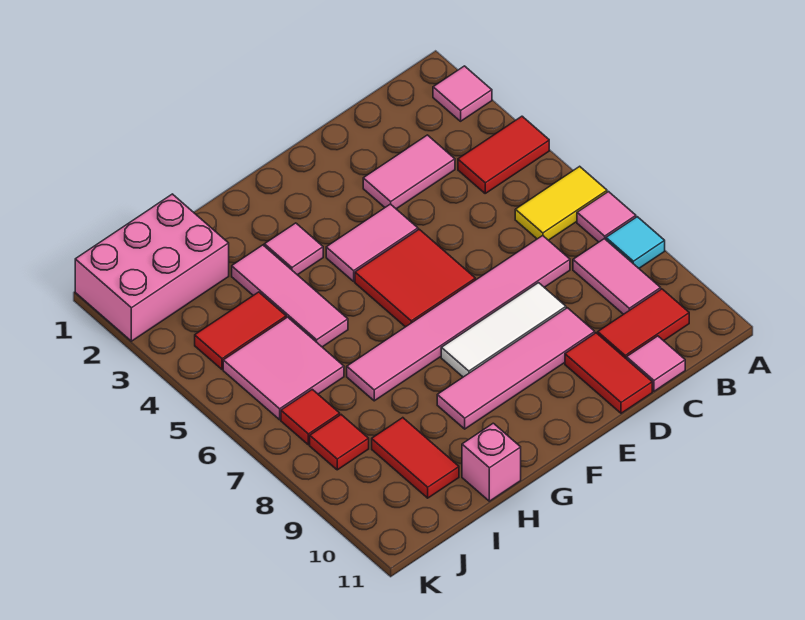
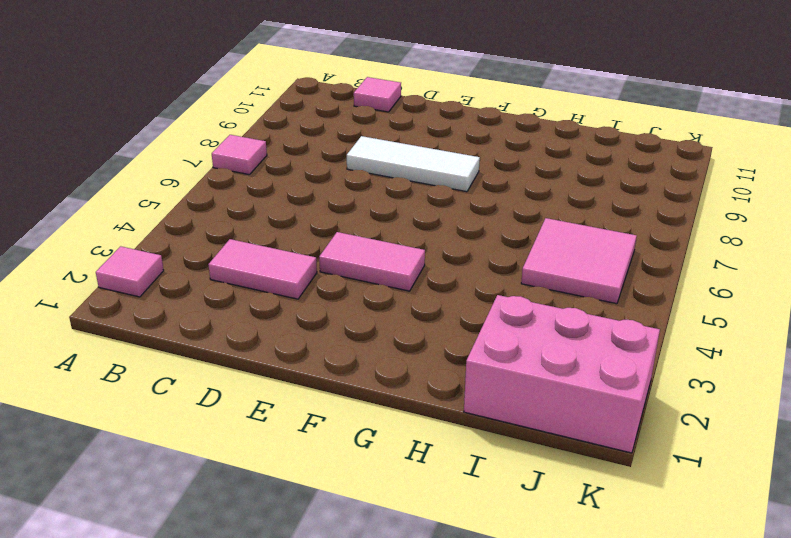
none -> red 1x2 tile [458,116,549,193]
none -> yellow 1x2 tile [515,166,607,240]
none -> cyan 1x1 tile [606,217,665,268]

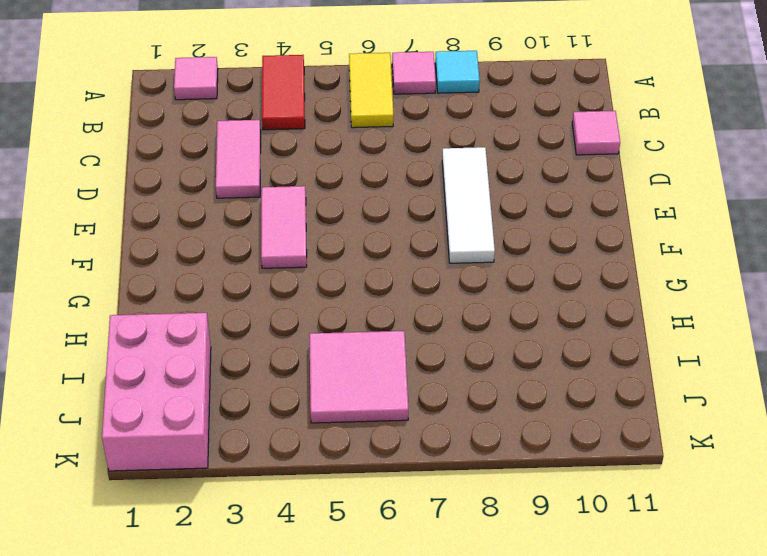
none -> pink 1x2 tile [573,239,661,314]
none -> red 1x2 tile [598,289,689,359]
none -> pink 1x6 tile [347,236,570,401]

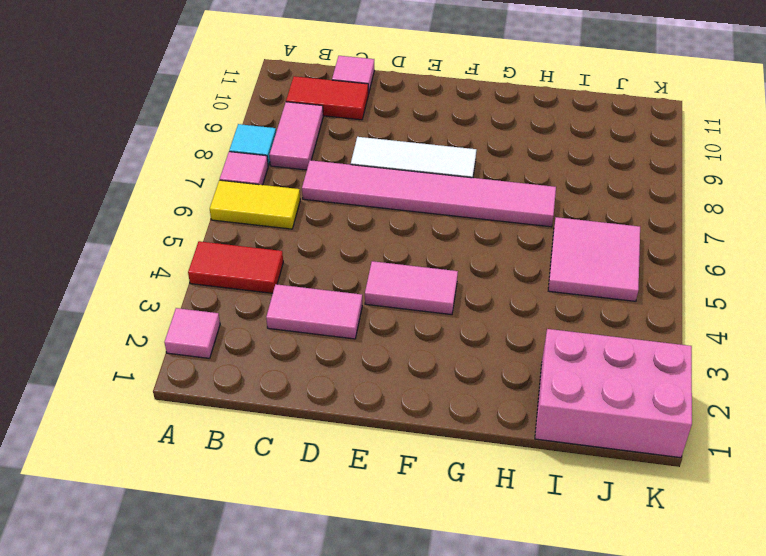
none -> pink 1x4 tile [437,308,595,429]
none -> red 1x2 tile [565,333,652,413]
none -> red 2x2 tile [355,229,475,327]

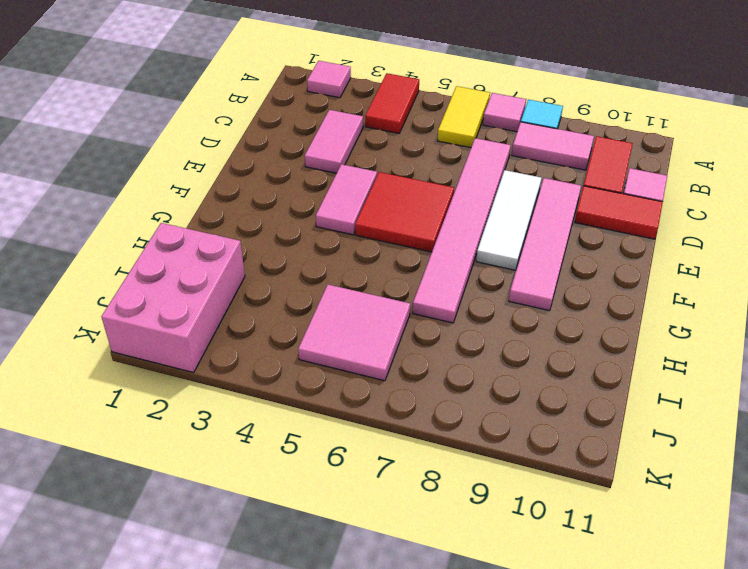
none -> pink 1x1 tile [264,223,323,275]
none -> pink 1x3 tile [232,245,348,347]
none -> pink 1x1 brick [462,423,521,501]

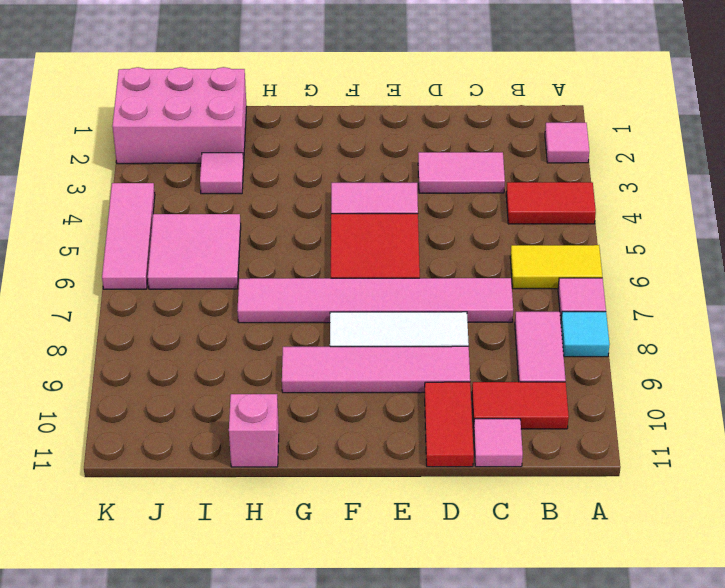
pink 1x1 tile [200,153,244,194] -> pink 1x1 tile moved to [264,223,323,275]
pink 1x3 tile [102,183,155,289] -> pink 1x3 tile moved to [232,245,348,347]
none -> red 1x2 tile [195,292,286,369]
none -> red 1x2 tile [372,418,459,498]
none -> red 1x1 tile [281,389,340,445]

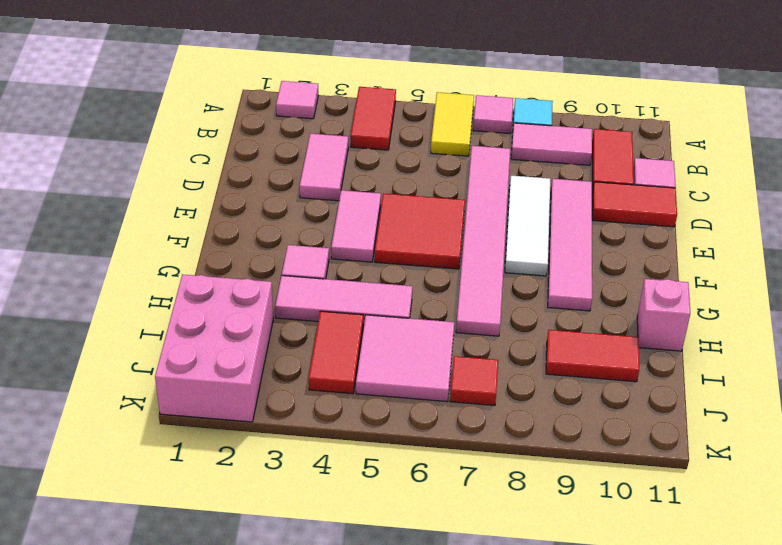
none -> red 1x1 tile [310,415,369,470]

